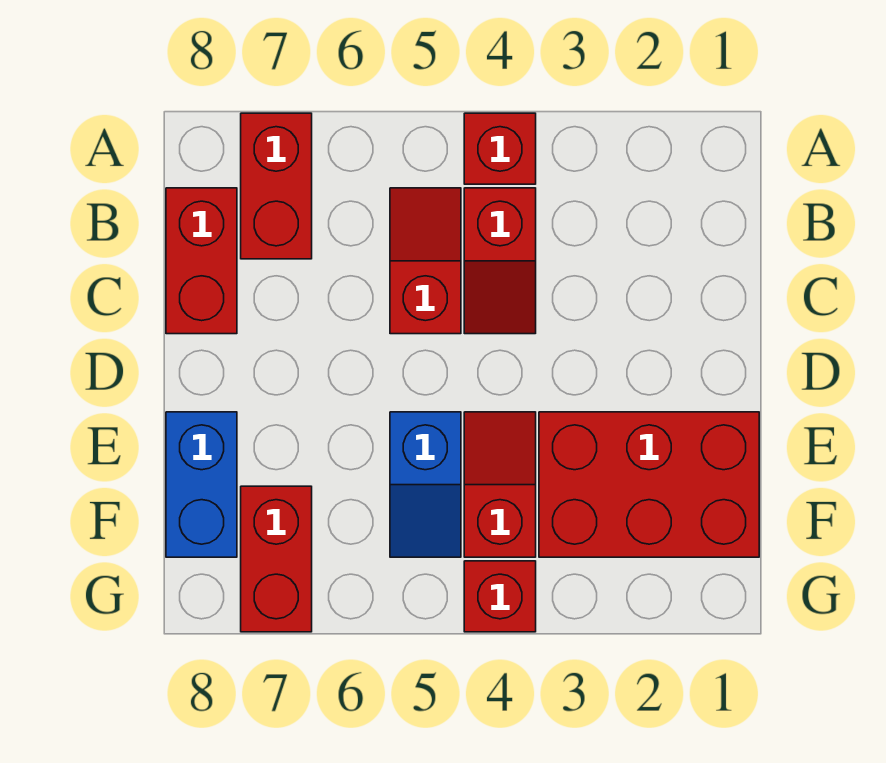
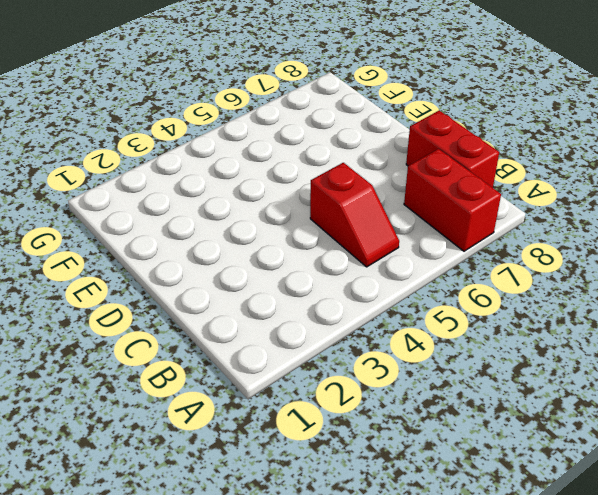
none -> red 1x1 brick [464,113,536,184]
none -> red 1x2 slope [464,188,536,334]

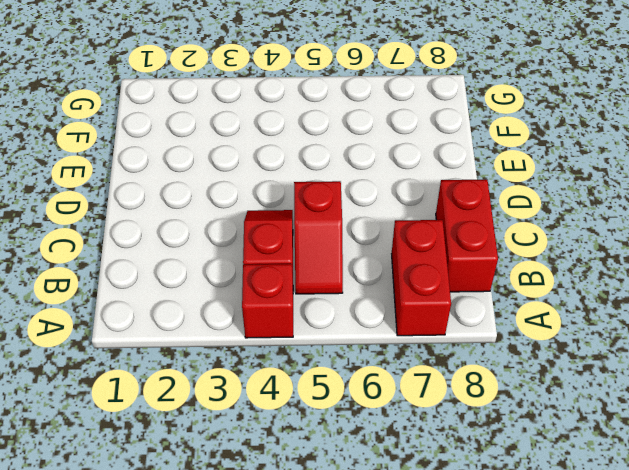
none -> red 2x3 brick [539,412,759,557]
none -> red 1x2 slope [464,412,536,557]

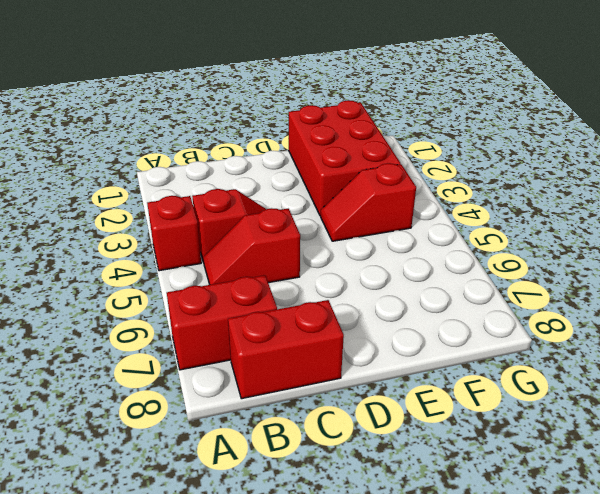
none -> blue 1x2 slope [390,412,461,557]
none -> blue 1x2 brick [166,412,237,557]

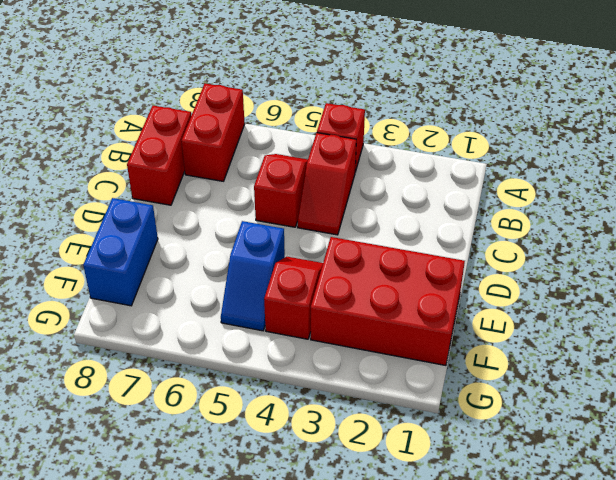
none -> red 1x2 brick [241,486,312,632]
none -> red 1x1 brick [464,561,536,632]

